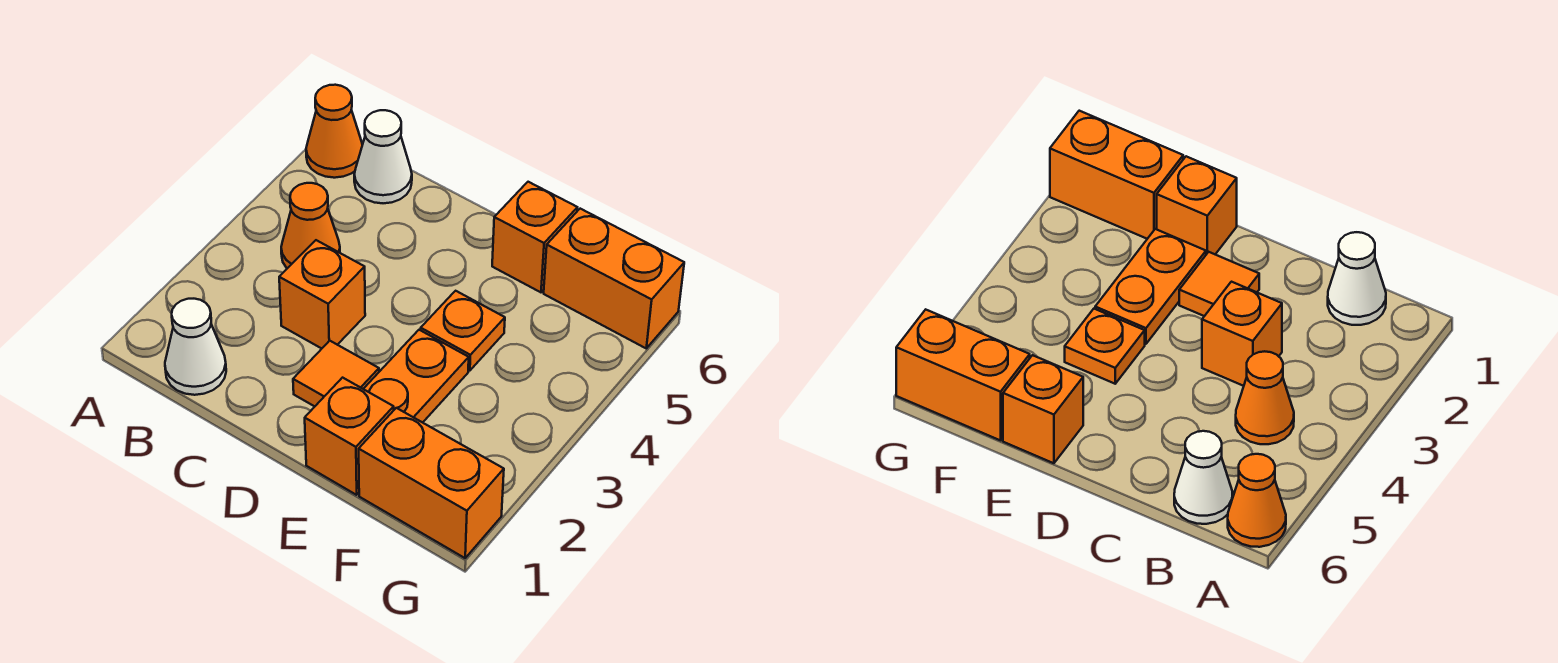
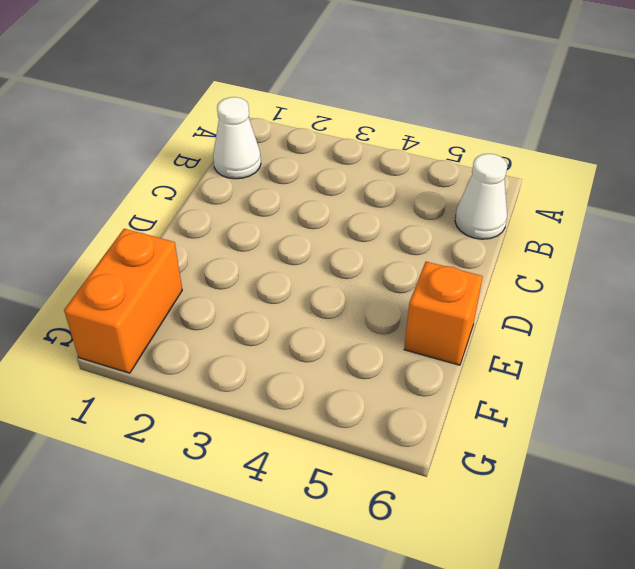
none -> orange 1x1 cone [306,85,362,178]
none -> orange 1x1 cone [281,183,340,268]
none -> orange 1x1 brick [279,240,365,349]

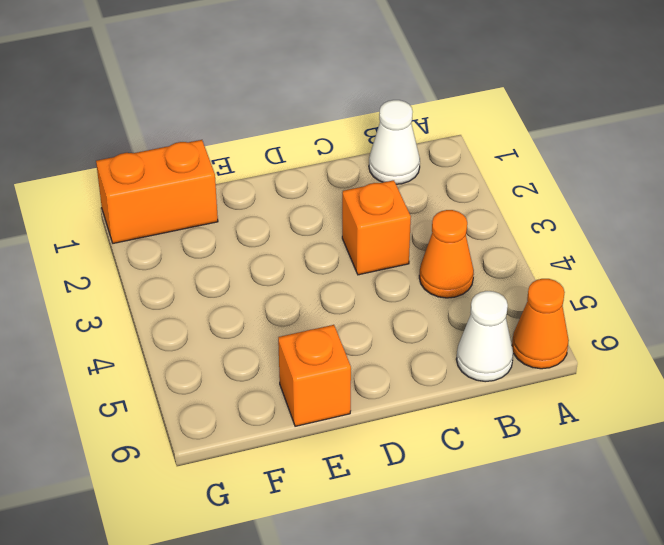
none -> orange 1x1 tile [293,341,379,406]
none -> orange 1x1 brick [305,378,394,495]
none -> orange 1x2 plate [364,330,469,423]

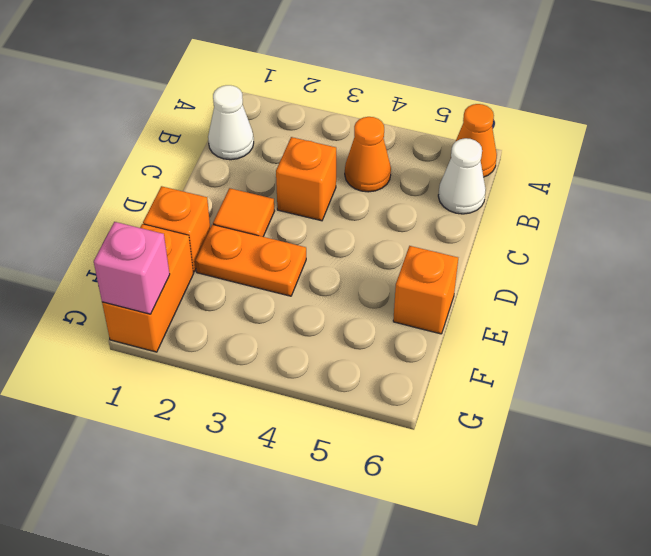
pink 1x1 brick [94,222,170,314] -> none
none -> orange 1x1 plate [421,291,505,371]
none -> orange 1x2 brick [544,209,684,348]

